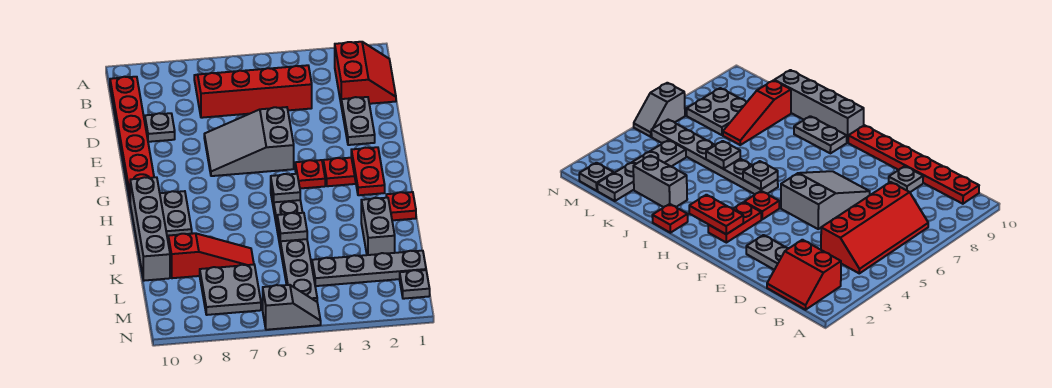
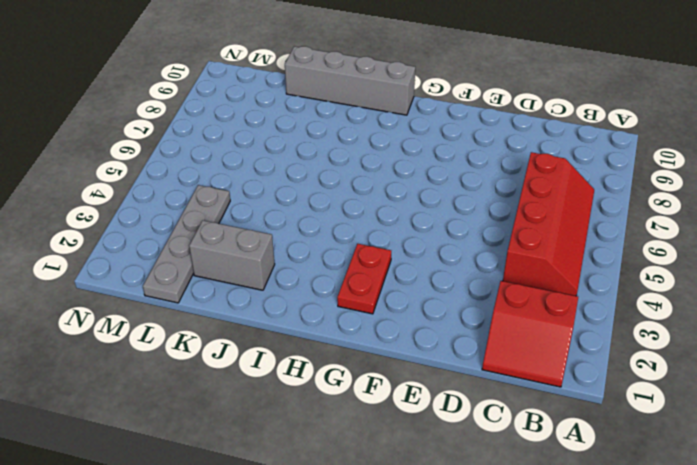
none -> red 1x6 plate [110,77,154,200]
none -> grey 1x2 plate [341,97,375,145]
none -> grey 1x1 plate [145,113,175,142]

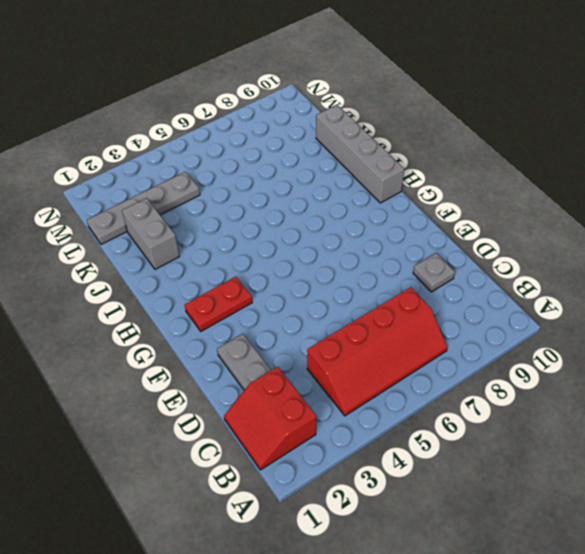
none -> red 1x6 plate [110,77,154,200]
none -> grey 2x3 slope [204,107,294,176]
none -> red 1x1 plate [295,160,325,189]

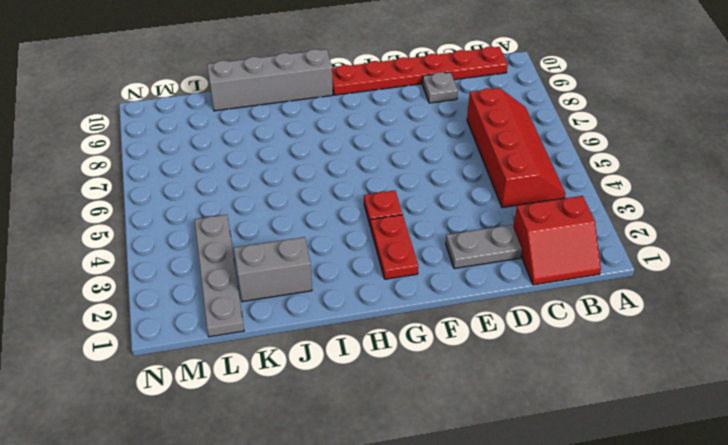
none -> grey 2x3 slope [204,107,294,176]
none -> grey 1x6 plate [271,189,317,302]
none -> grey 1x2 plate [160,191,192,239]

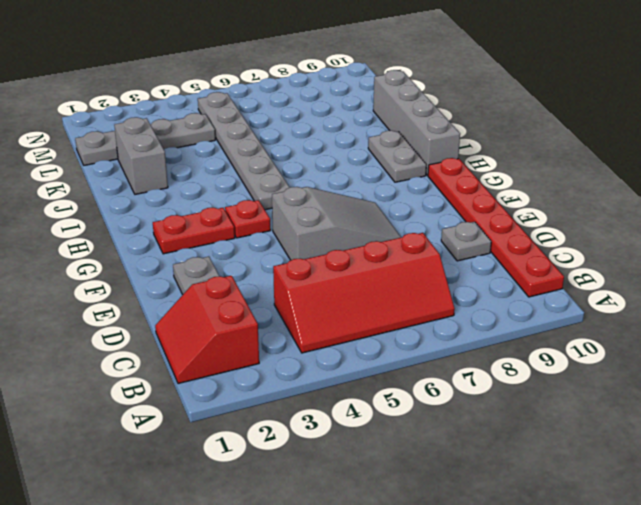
none -> red 1x1 plate [386,192,416,220]
none -> red 1x3 slope [168,233,254,278]
none -> grey 2x2 plate [200,265,261,315]

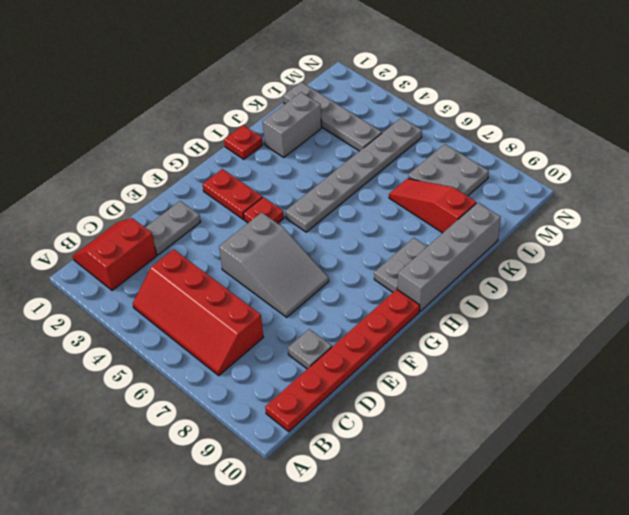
none -> grey 1x1 plate [400,270,430,299]
none -> grey 1x2 slope [263,285,321,330]
none -> red 1x2 plate [351,147,385,195]

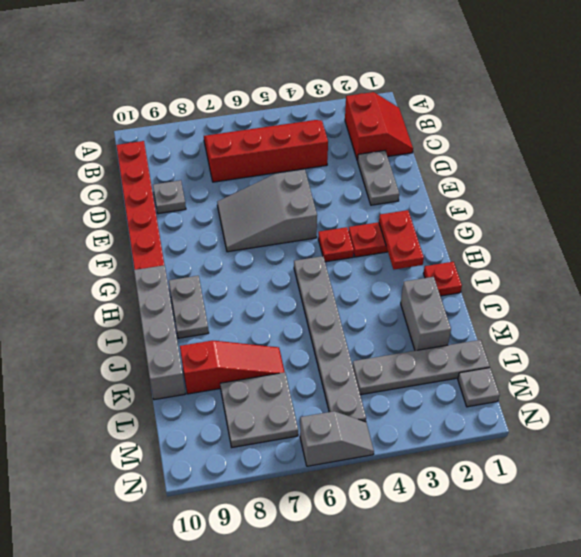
none -> grey 1x1 plate [271,174,300,202]
none -> grey 1x1 plate [277,213,307,241]

